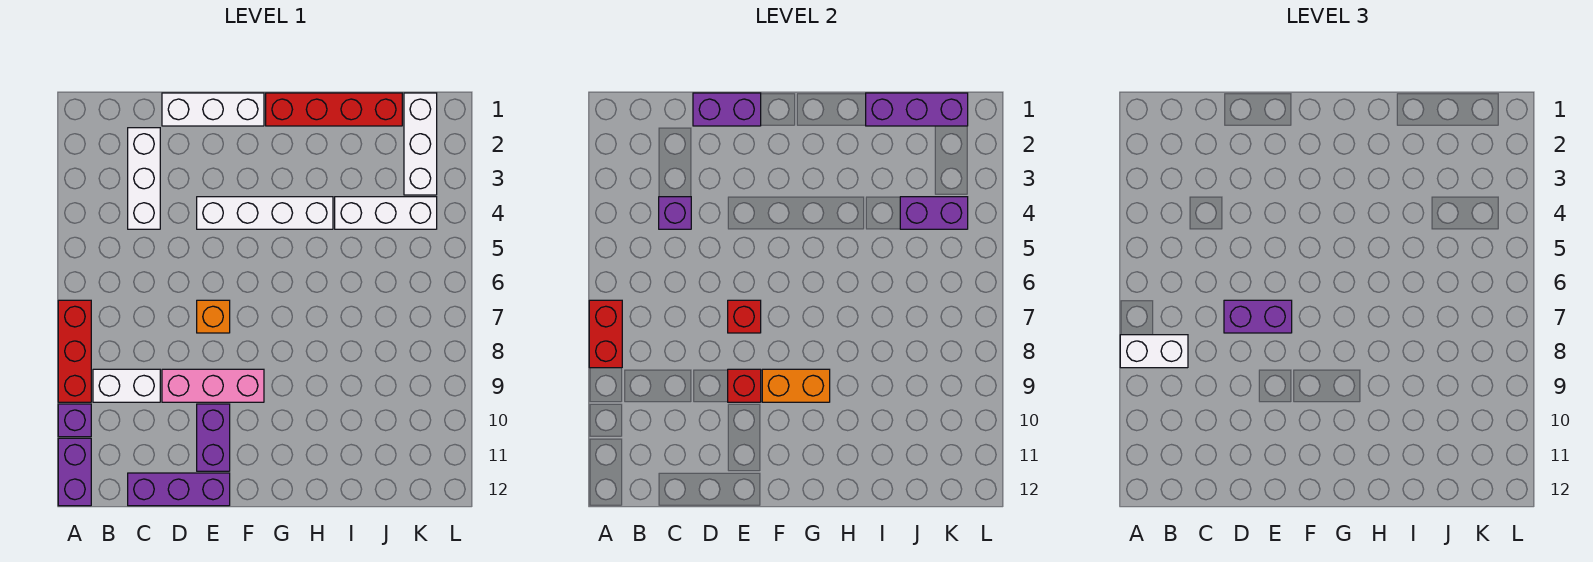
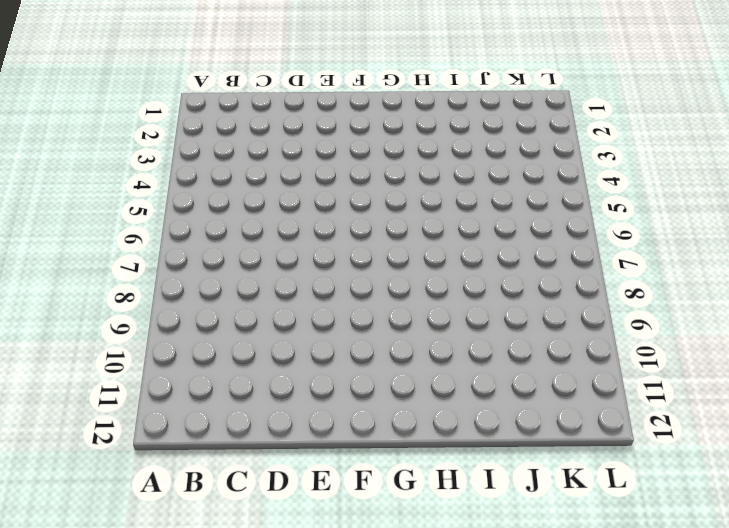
none -> red 1x3 brick [58,300,91,402]
none -> purple 1x1 brick [58,404,91,437]
none -> purple 1x2 brick [58,438,91,506]

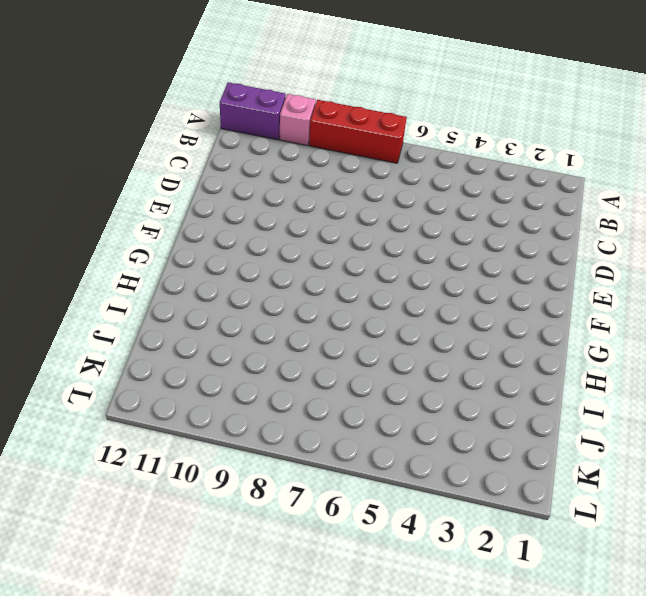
pink 1x1 brick [280,94,316,146] -> purple 1x1 brick [58,404,91,437]
none -> white 1x2 brick [93,369,160,402]
none -> white 1x3 brick [128,128,160,229]
none -> purple 1x3 brick [128,473,230,506]

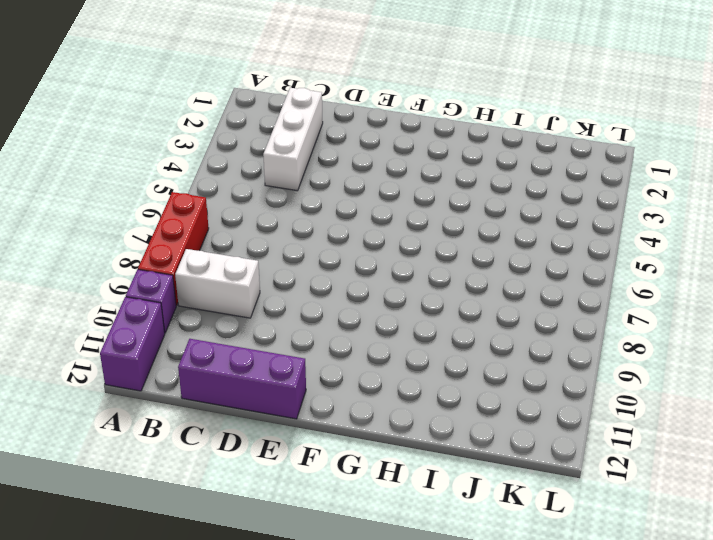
none -> white 1x3 brick [162,93,264,126]
none -> pink 1x3 brick [162,369,264,402]
none -> white 1x4 brick [197,197,333,229]

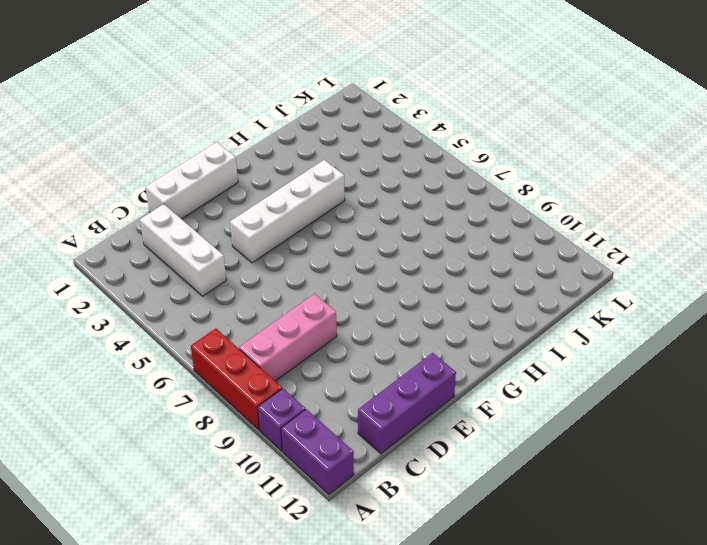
pink 1x3 brick [239,294,337,381] -> pink 1x3 brick moved to [162,369,264,402]
none -> white 1x2 brick [93,369,160,402]
none -> orange 1x1 brick [197,300,230,333]
none -> purple 1x2 brick [197,404,230,471]

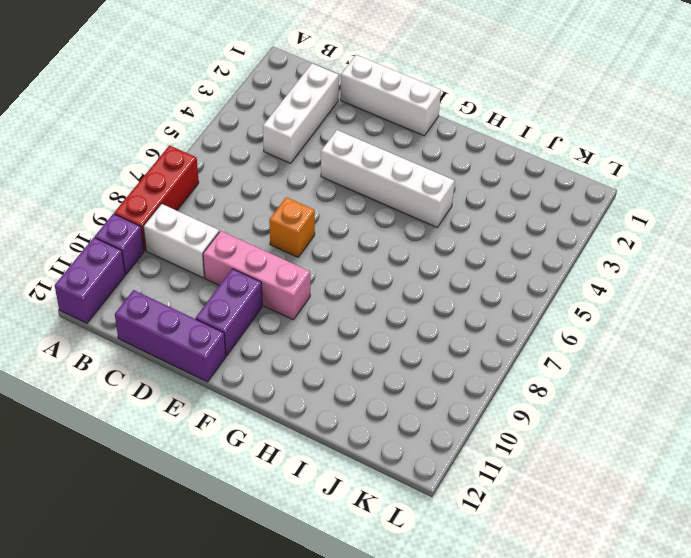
none -> red 1x4 brick [266,93,402,126]
none -> white 1x3 brick [335,197,437,229]
none -> white 1x3 brick [404,93,437,195]

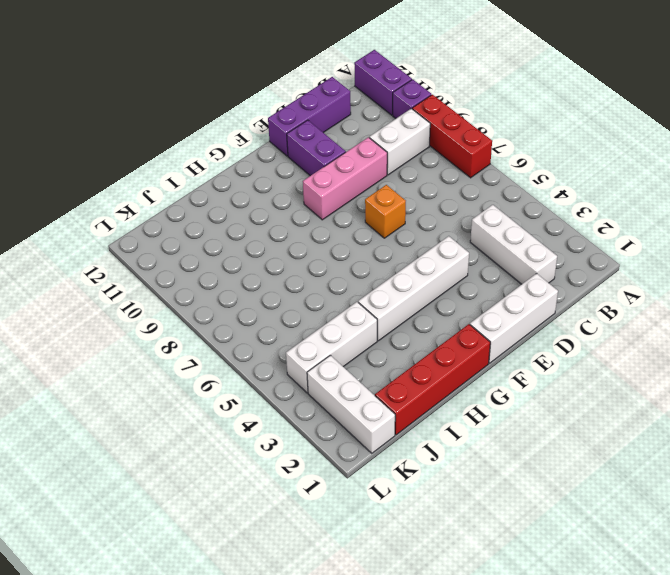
none -> red 1x2 brick [589,300,622,368]
none -> purple 1x1 brick [659,197,691,229]
none -> purple 1x2 brick [693,93,761,126]

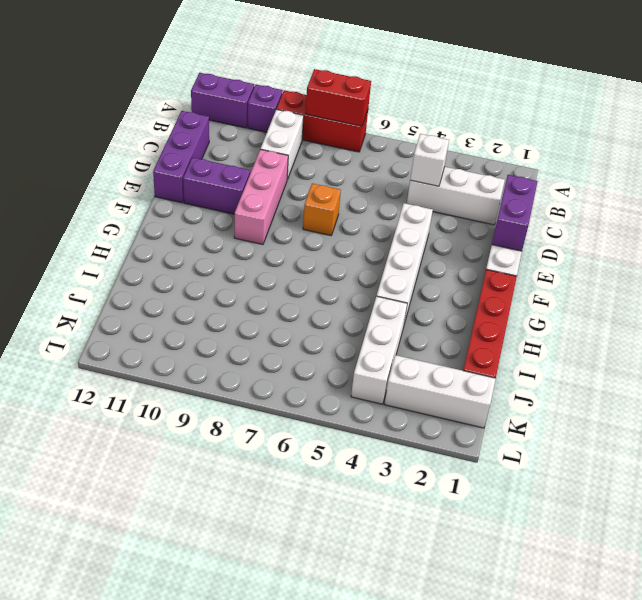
white 1x1 brick [410,134,449,186] -> purple 1x1 brick [659,197,691,229]
none -> red 1x1 brick [728,300,761,333]
none -> red 1x1 brick [728,369,761,402]
none -> orange 1x2 brick [762,369,830,402]

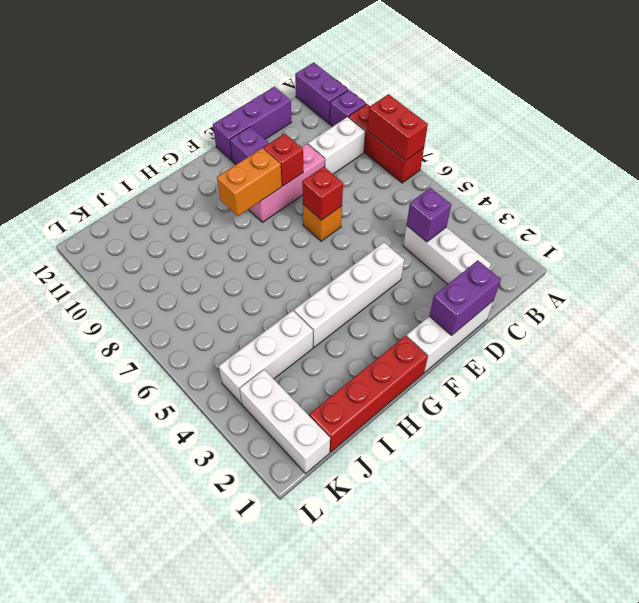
none -> purple 1x3 brick [866,93,968,126]
none -> purple 1x2 brick [900,197,968,229]
none -> white 1x2 brick [1120,335,1188,368]

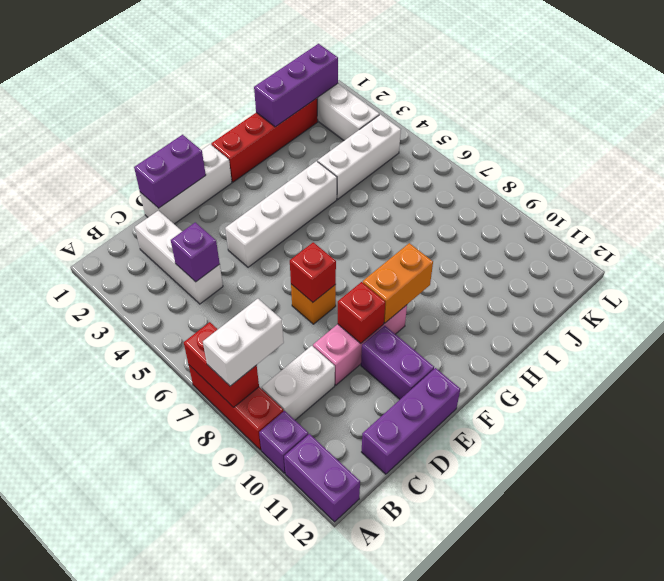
none -> purple 1x2 brick [900,197,968,229]
none -> purple 1x2 brick [1224,300,1292,333]

